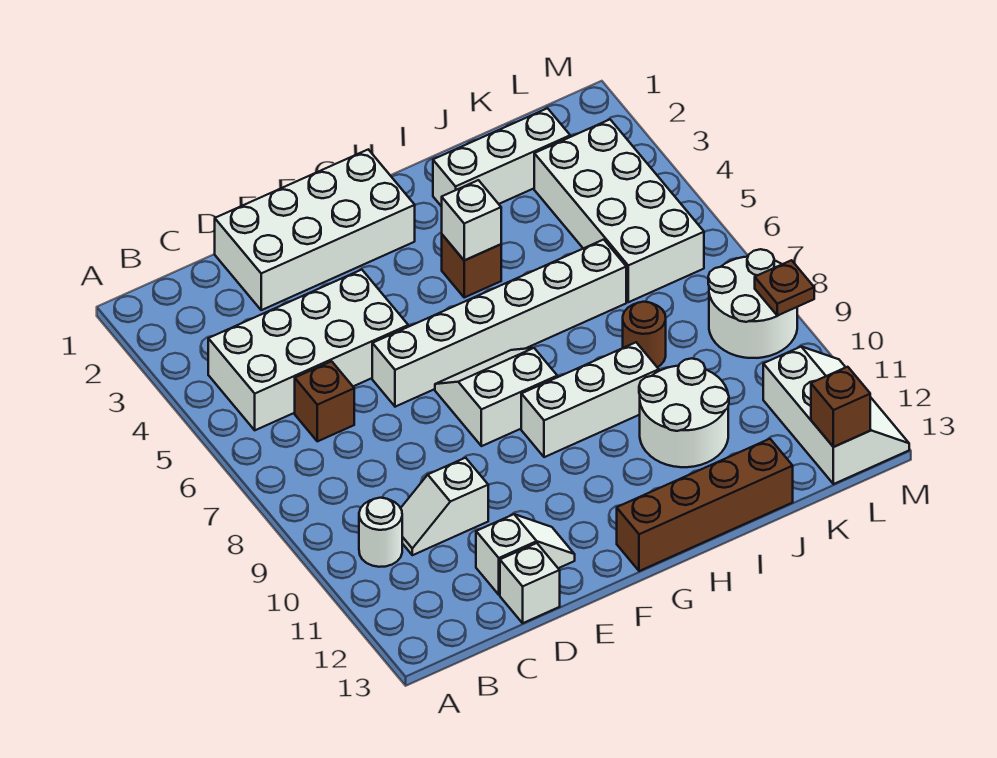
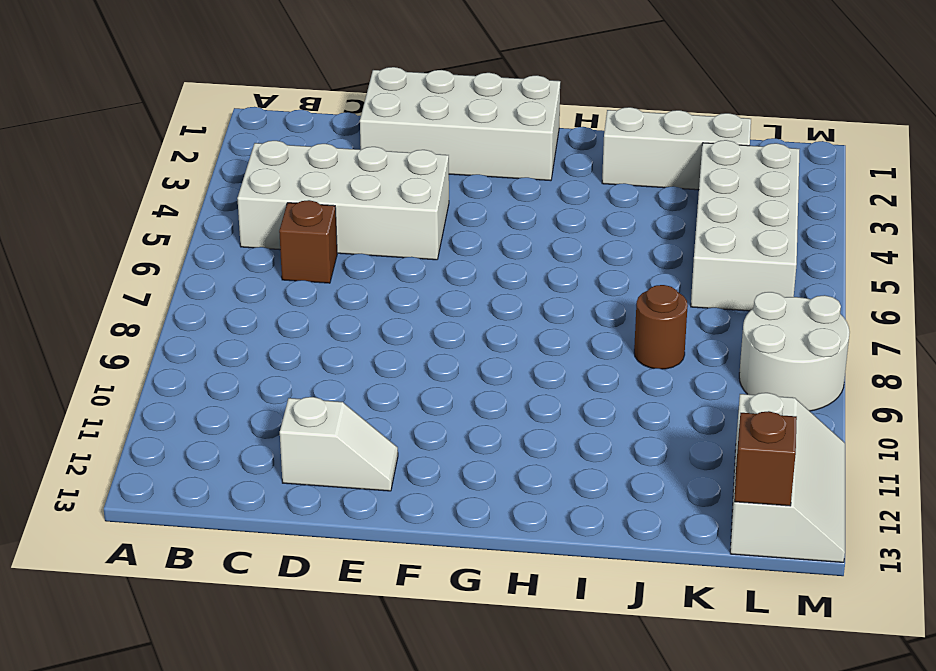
none -> white 1x1 round brick [359,498,402,567]
none -> white 1x2 slope [401,458,488,555]
none -> white 1x1 brick [500,543,560,623]

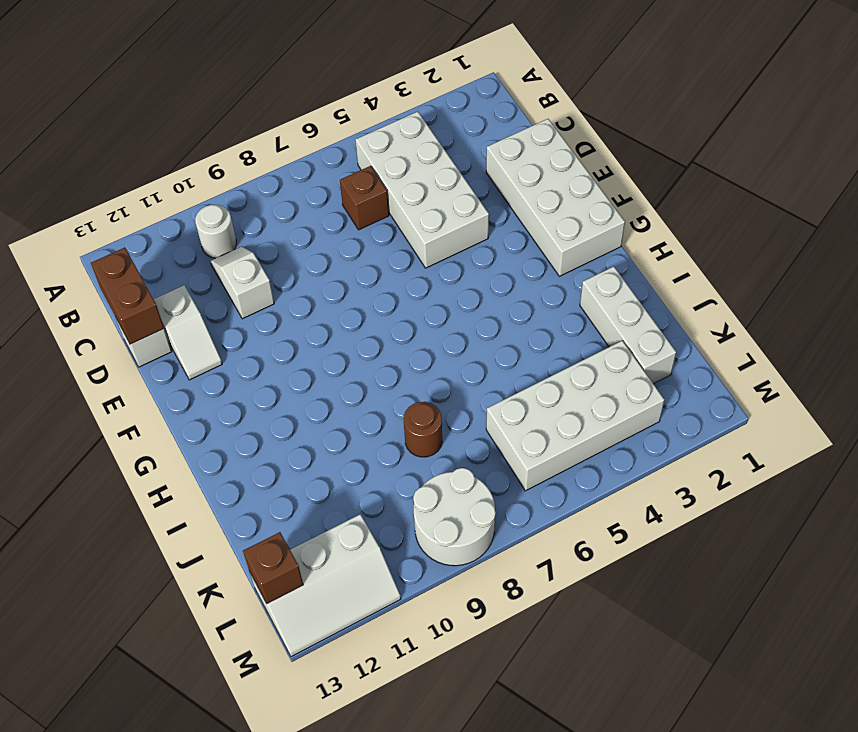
brown 1x2 brick [91,248,164,344] -> none
none -> white 1x6 brick [372,240,626,407]
none -> white 2x2 slope [435,348,557,446]
none -> white 1x3 brick [521,342,659,457]

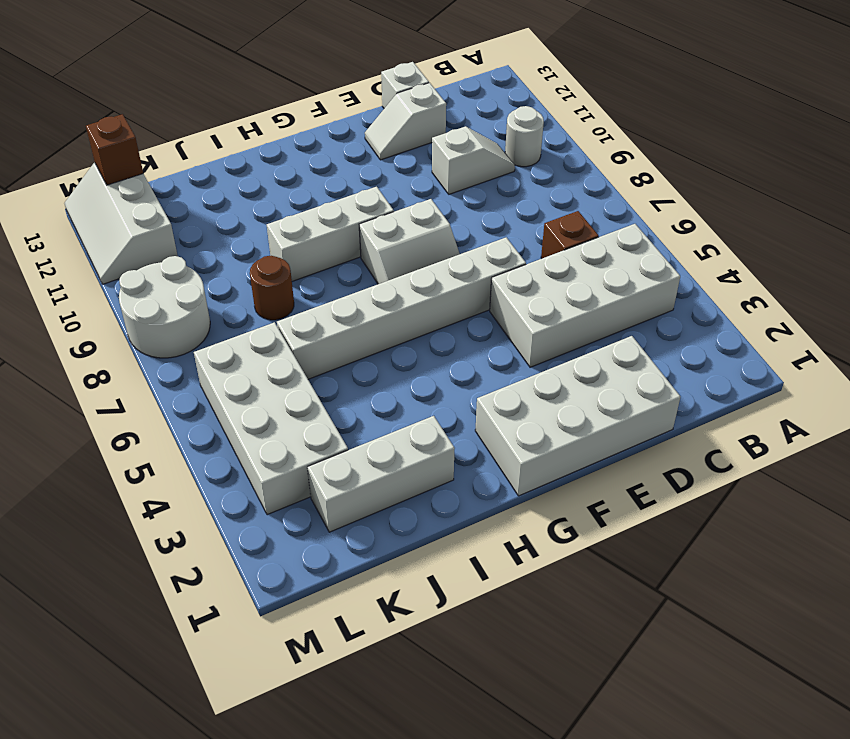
none -> brown 1x4 brick [617,439,793,571]
none -> brown 1x1 brick [442,235,501,297]
none -> white 2x2 round brick [639,358,729,467]

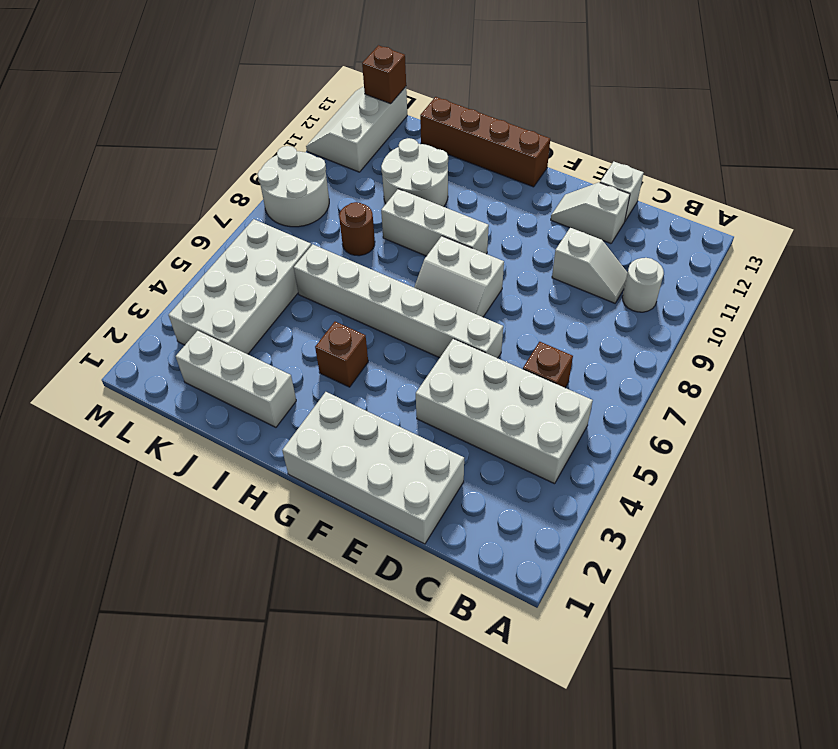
none -> white 1x1 brick [442,180,501,260]
none -> brown 1x1 plate [755,260,814,316]

